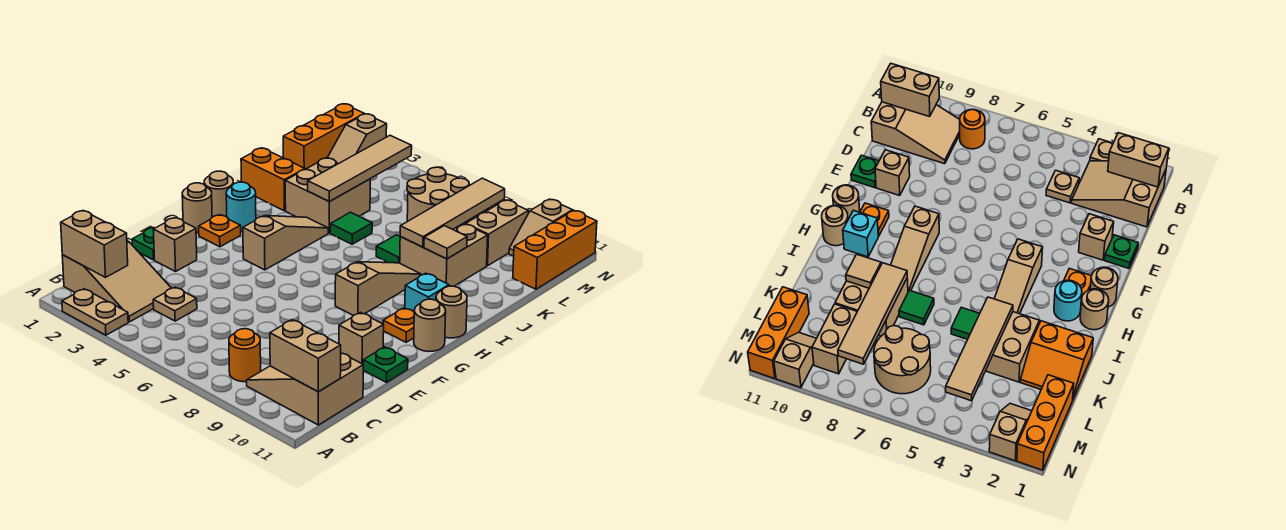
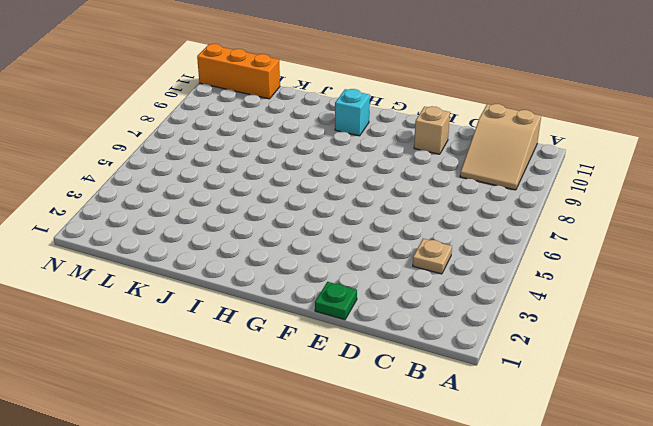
none -> tan 1x2 plate [62,289,128,335]
none -> tan 2x3 slope [62,241,171,322]
none -> orange 1x1 round brick [229,329,261,382]
none -> tan 1x1 brick [153,218,197,272]

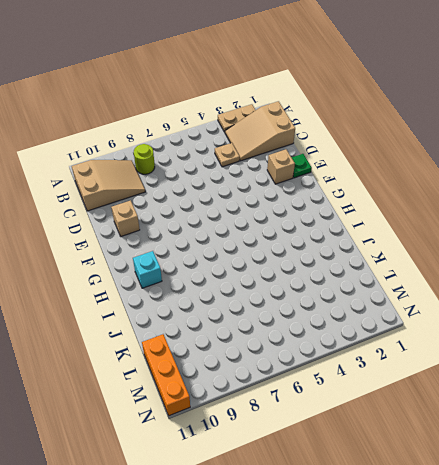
lime 1x1 round brick [134,144,155,174] -> orange 1x1 round brick [229,329,261,382]
none -> green 1x1 plate [363,347,408,382]
none -> tan 1x1 round brick [182,183,212,232]
none -> orange 1x1 plate [199,215,241,247]
none -> tan 1x3 slope [243,216,328,270]

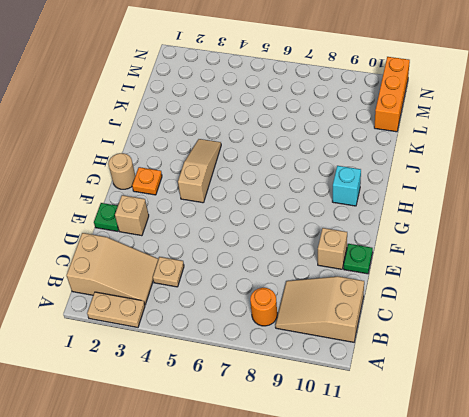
none -> tan 1x3 slope [335,262,421,316]
none -> orange 1x1 plate [383,308,414,342]
none -> tan 1x1 round brick [414,299,446,351]
none -> tan 1x1 round brick [204,171,233,217]

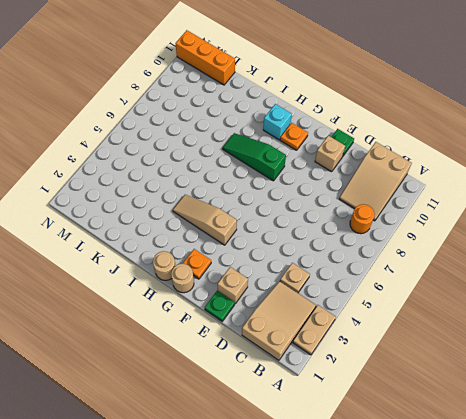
green 1x3 slope [223,133,286,181] -> tan 1x3 slope [335,262,421,316]
none -> tan 1x1 round brick [414,299,446,351]
none -> cyan 1x1 round brick [226,182,256,232]
none -> tan 1x1 round brick [436,286,467,338]
none -> orange 2x2 slope [241,148,305,211]

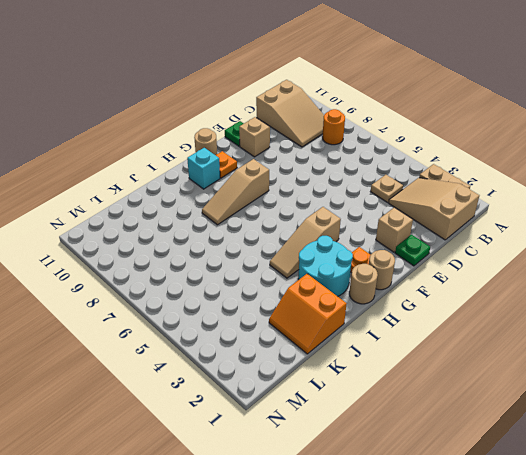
cyan 2x2 round brick [298,236,353,296] -> cyan 1x1 round brick [226,182,256,232]
none -> tan 1x1 round brick [436,286,467,338]
none -> tan 2x2 brick [285,158,370,233]
none -> green 1x1 tile [330,212,372,244]
none -> green 1x1 tile [376,235,400,263]

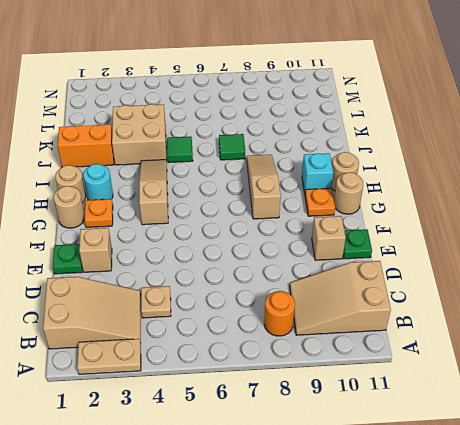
none -> tan 2x2 brick [400,223,488,286]
none -> orange 1x3 brick [283,104,364,169]
none -> tan 2x2 round brick [407,167,469,224]
none -> tan 1x2 brick [466,200,528,266]

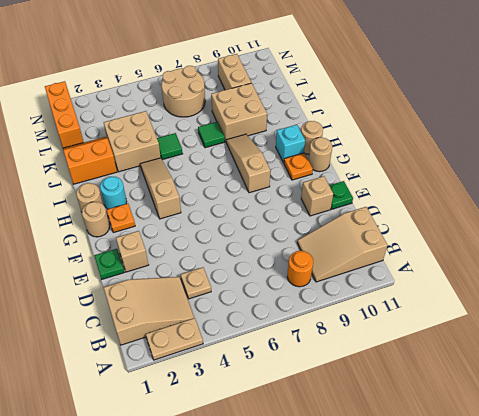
none -> orange 1x3 brick [513,210,597,289]
none -> tan 1x2 slope [327,114,387,164]
none -> tan 1x2 slope [509,199,572,256]
none -> tan 1x2 brick [61,211,128,277]

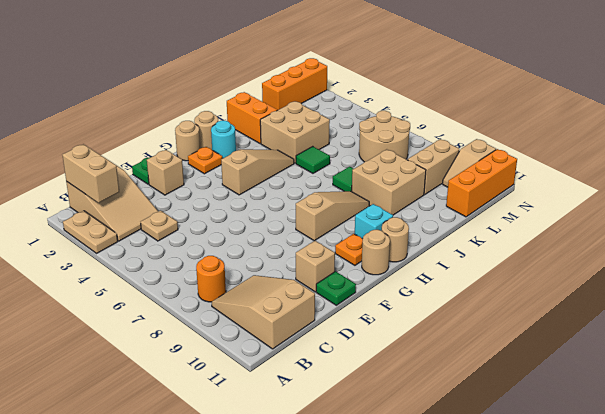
none -> tan 1x2 slope [327,114,387,164]
none -> tan 1x2 brick [270,320,341,392]
none -> tan 1x4 tile [308,135,412,202]
none -> tan 1x4 tile [400,178,505,247]

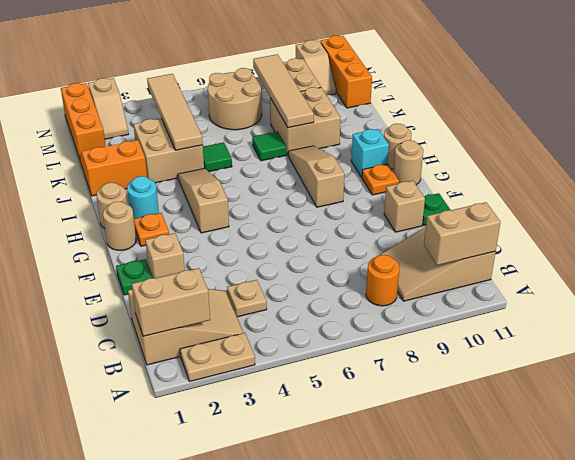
none -> tan 1x1 tile [424,226,467,259]

